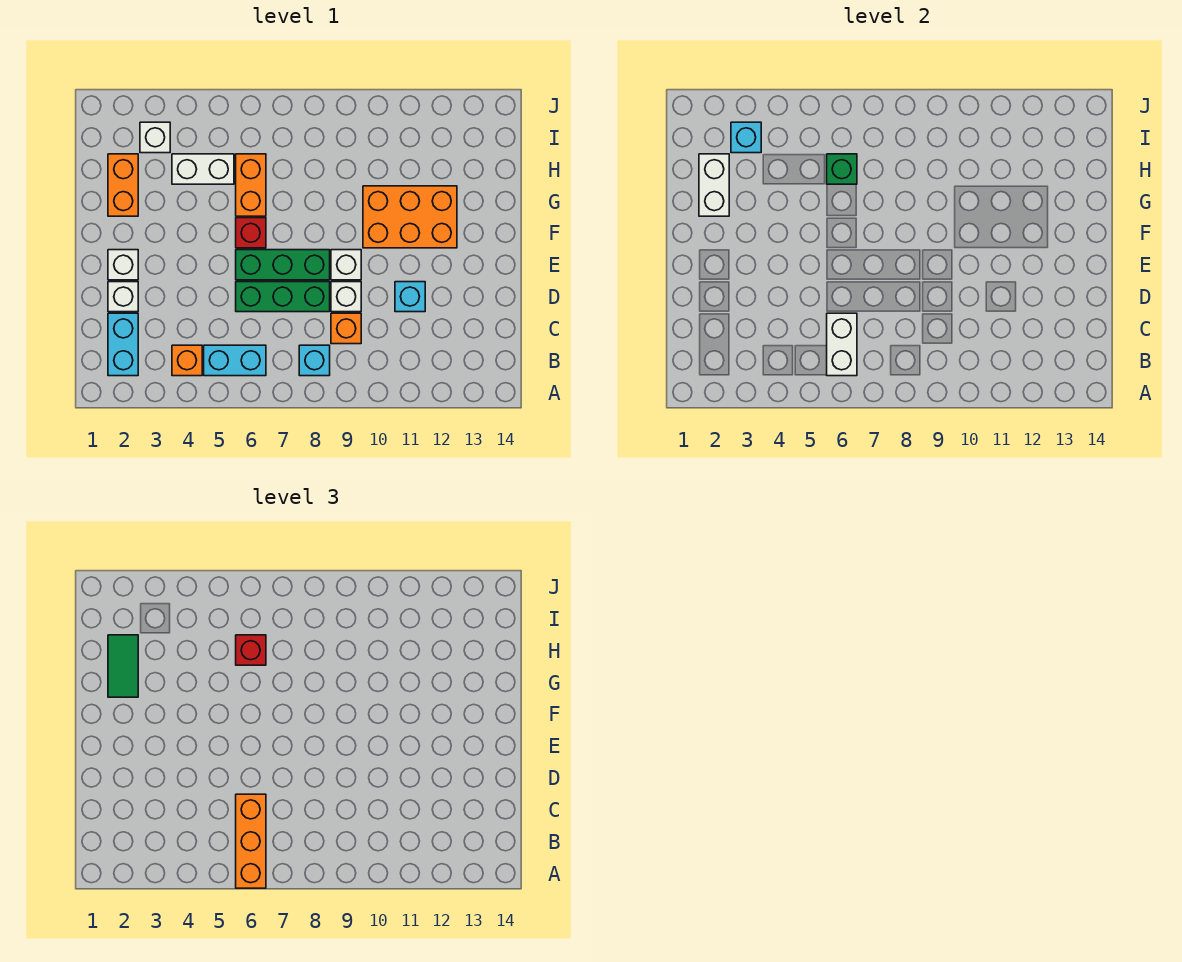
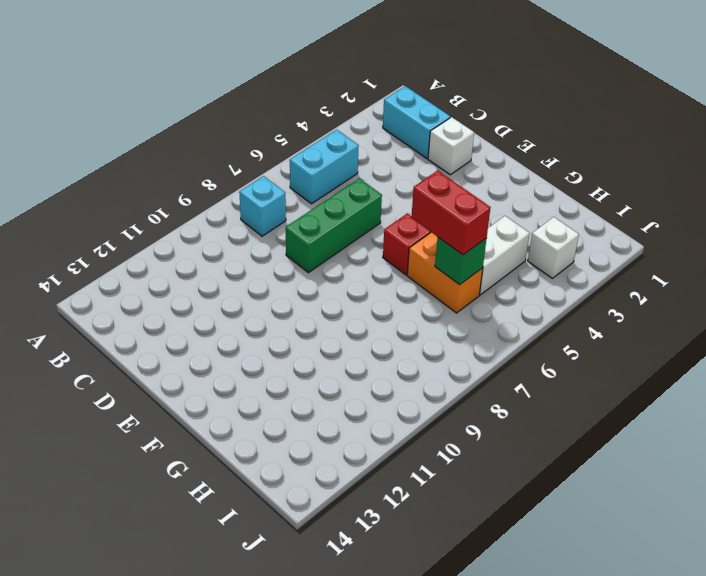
red 1x2 brick [411,170,491,255] -> red 1x1 brick [236,635,266,665]
none -> orange 1x1 brick [172,345,202,376]
none -> orange 1x1 brick [331,313,361,344]
none -> white 1x1 brick [331,282,361,312]

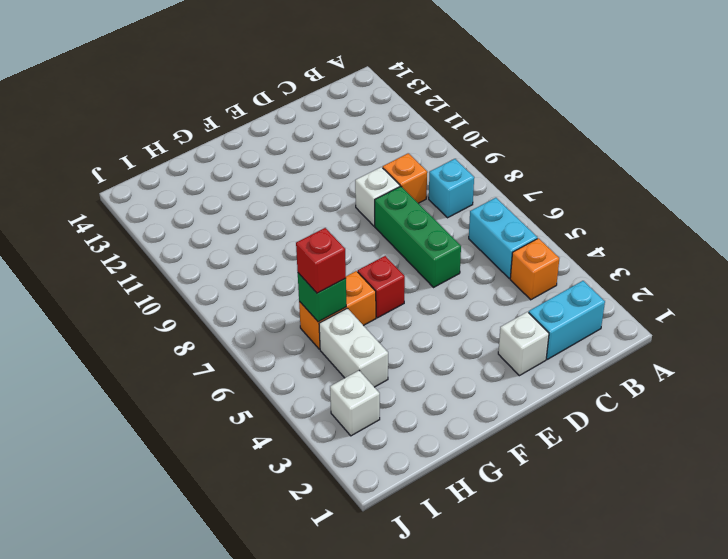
none -> cyan 1x1 brick [395,282,425,312]
none -> white 1x1 brick [108,250,138,280]
none -> green 1x3 brick [236,250,330,280]

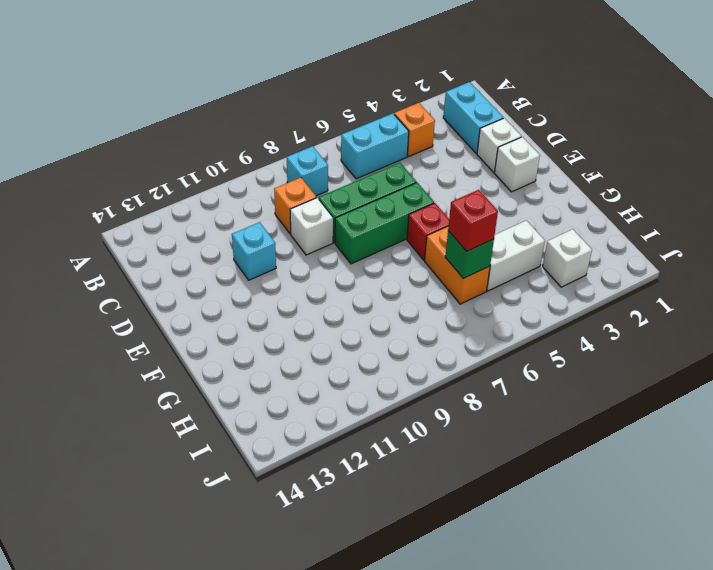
none -> white 1x1 brick [331,250,361,280]
none -> orange 2x3 brick [363,186,457,248]
none -> orange 1x2 brick [108,154,138,216]

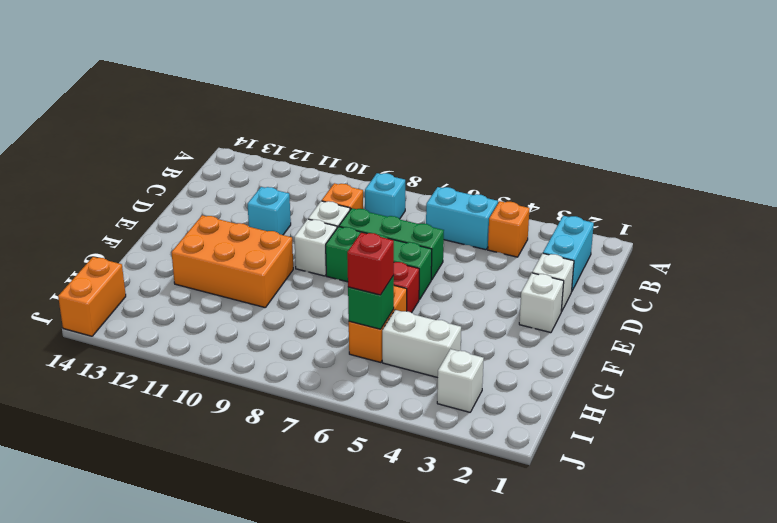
orange 1x2 brick [58,257,126,336] -> orange 1x2 brick moved to [108,154,138,216]
none -> white 1x2 brick [827,313,857,376]
none -> white 1x2 brick [699,154,729,216]
none -> cyan 1x1 brick [731,122,761,153]

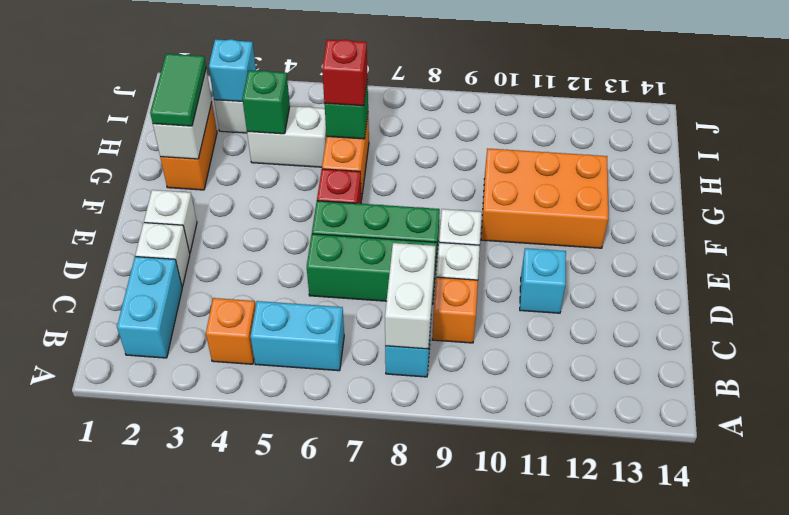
white 1x2 brick [385,243,436,349] -> white 1x2 brick moved to [827,313,857,376]
green 1x1 brick [242,70,290,134] -> none
none -> orange 1x3 brick [236,794,266,888]

